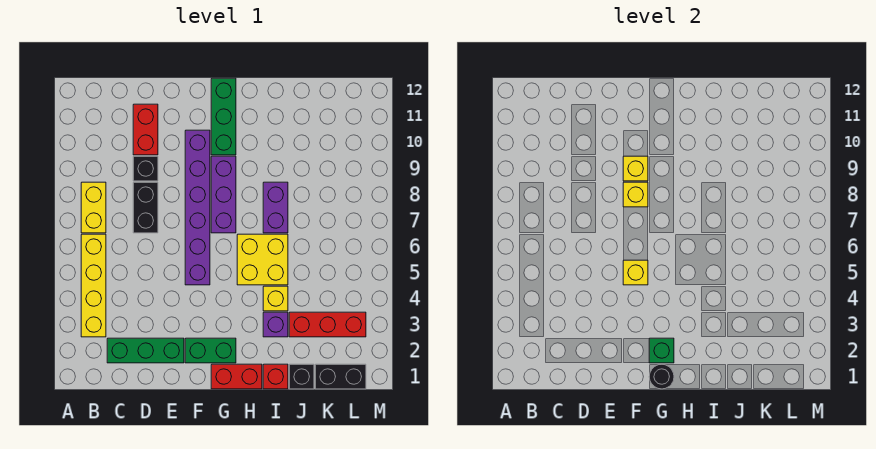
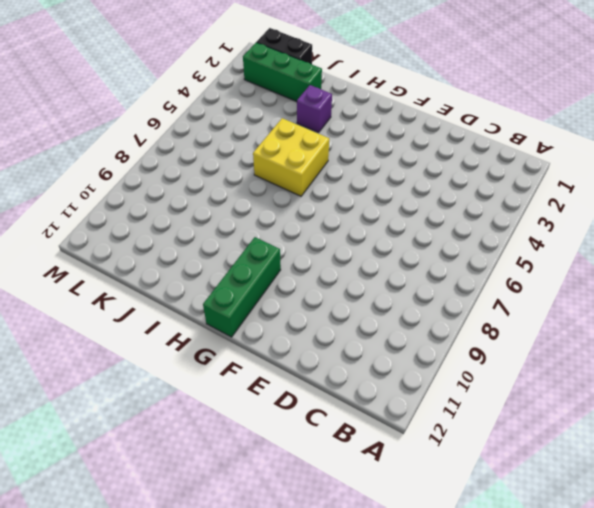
green 1x3 brick [243,42,322,102] -> green 1x3 brick moved to [107,338,184,363]
none -> yellow 1x4 brick [81,234,106,337]
none -> yellow 1x2 brick [81,182,106,233]
none -> black 1x2 brick [133,182,158,233]

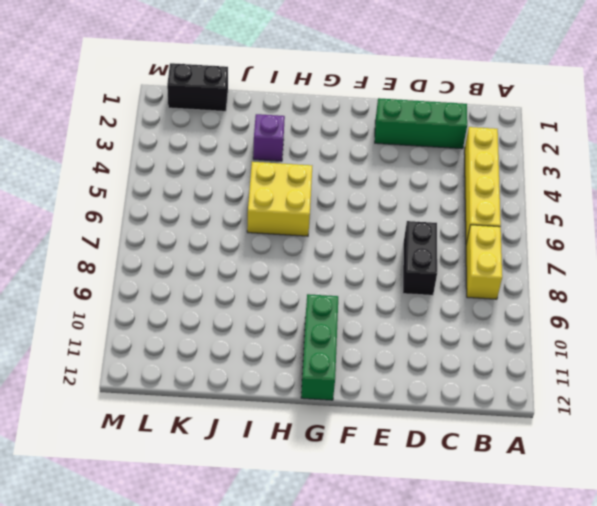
none -> black 1x1 brick [133,156,158,181]
none -> red 1x2 brick [133,104,158,155]
none -> green 1x2 brick [185,338,236,363]

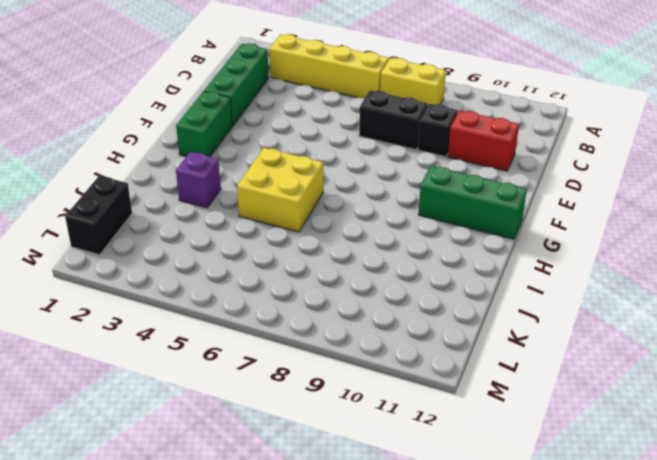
none -> purple 1x6 brick [185,130,210,285]
none -> red 1x2 brick [211,364,262,389]
none -> purple 1x3 brick [211,156,236,233]

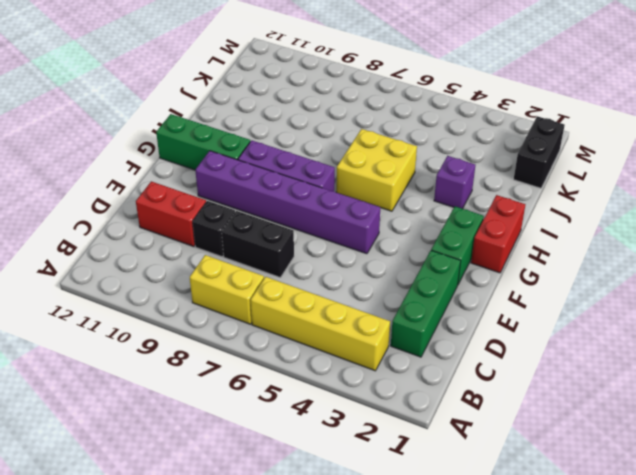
none -> red 1x1 brick [263,364,288,389]
none -> yellow 1x1 brick [263,286,288,311]
none -> purple 1x2 brick [263,182,288,233]

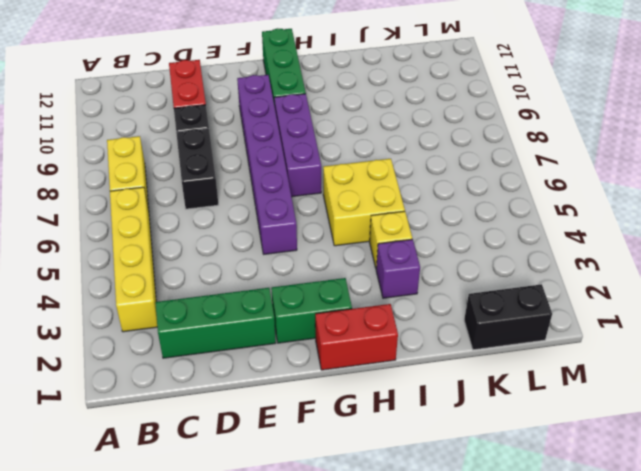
none -> red 1x1 brick [263,364,288,389]
none -> purple 1x2 brick [263,182,288,233]
none -> black 1x1 brick [289,364,314,389]

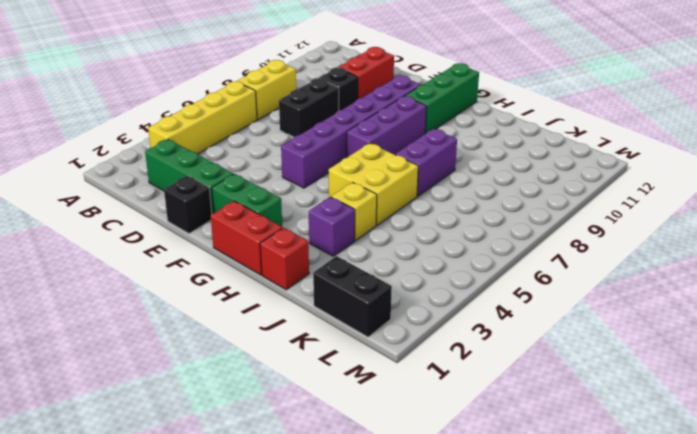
black 1x1 brick [164,176,212,234] -> black 1x1 brick moved to [289,364,314,389]
none -> red 1x3 brick [289,312,366,337]
none -> yellow 1x1 brick [623,260,648,285]
none -> yellow 1x1 brick [623,182,648,207]

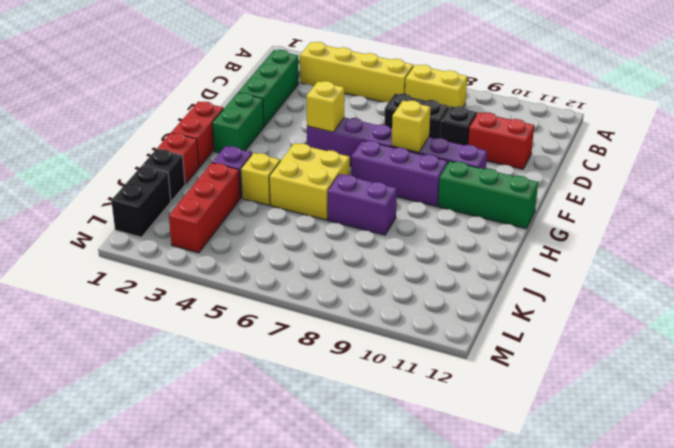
none -> yellow 1x1 brick [623,156,648,181]
none -> black 1x1 round brick [649,364,674,389]
none -> green 1x1 brick [649,338,674,363]

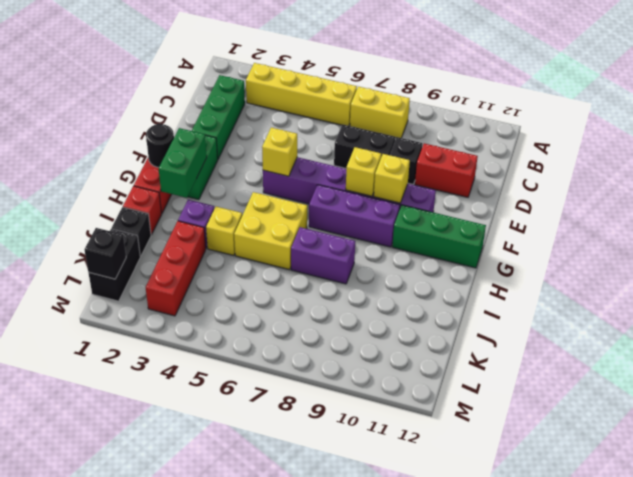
green 1x2 brick [159,128,207,198] -> green 1x1 brick [649,338,674,363]
black 1x1 brick [85,228,126,279] -> none

